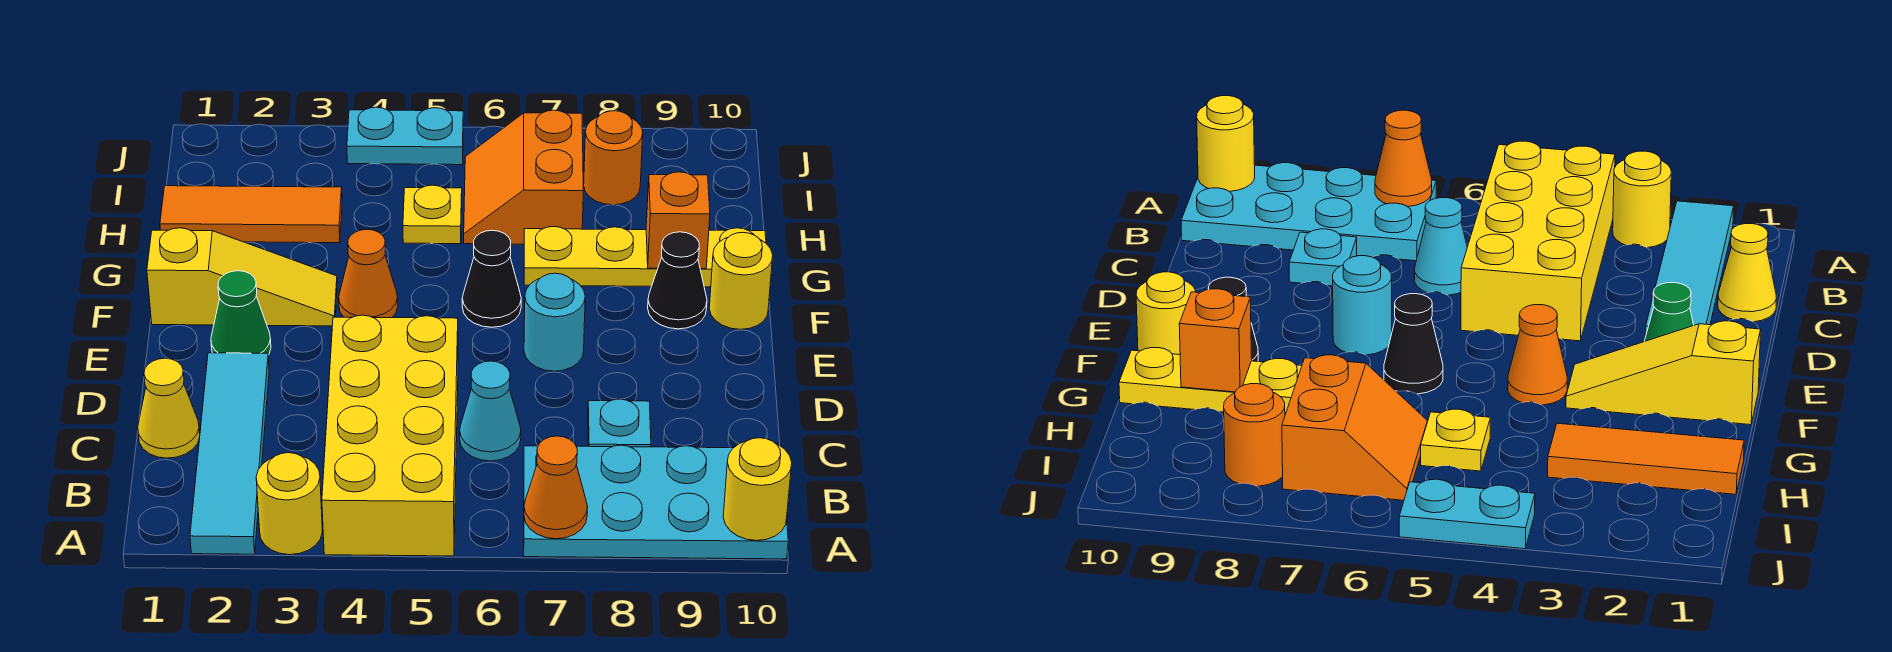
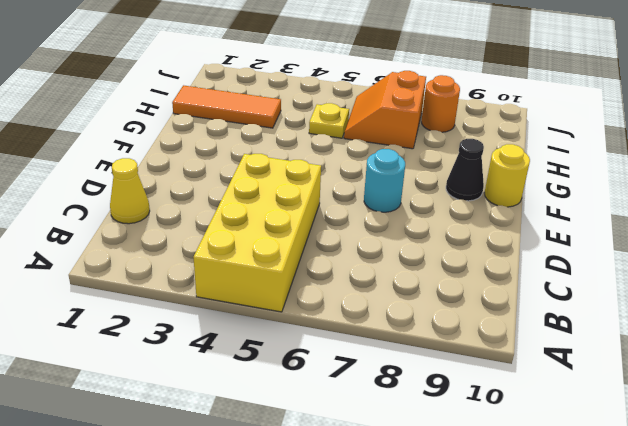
none -> cyan 1x4 tile [190,353,269,554]
none -> yellow 1x1 round brick [256,453,322,555]
none -> cyan 2x4 plate [524,445,788,559]

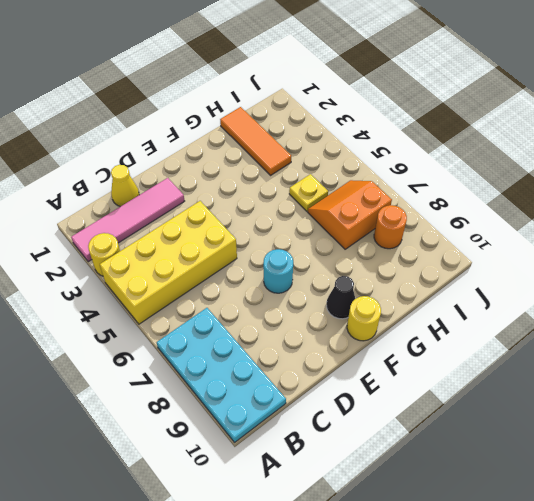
pink 1x4 tile [71,178,184,262] -> cyan 1x4 tile [190,353,269,554]
none -> cyan 1x1 cone [460,361,521,461]
none -> cyan 1x1 plate [588,399,651,447]
none -> green 1x1 cone [211,271,271,355]

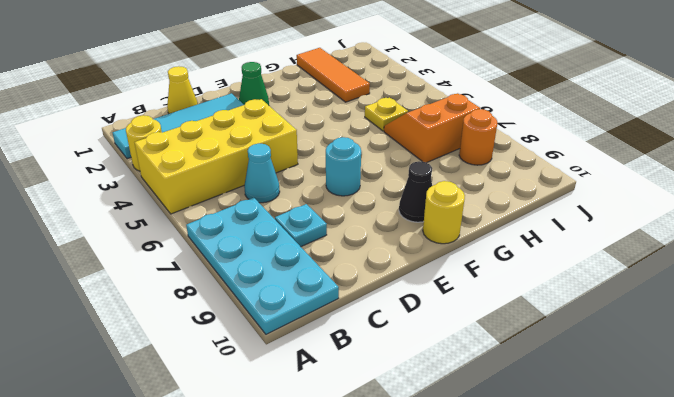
none -> yellow 1x3 slope [147,228,337,326]
none -> orange 1x1 cone [339,229,398,318]
none -> black 1x1 cone [462,230,521,327]

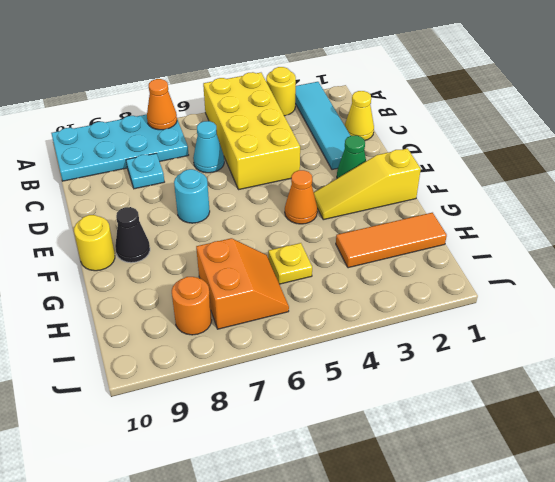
none -> black 1x1 cone [462,230,521,327]
none -> yellow 1x4 plate [524,227,766,287]
none -> cyan 1x2 plate [347,107,463,165]

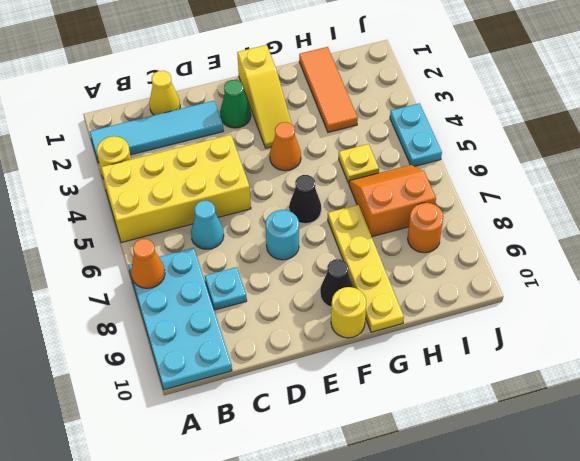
none -> yellow 1x1 round brick [723,438,792,541]
none -> orange 1x1 brick [646,172,710,269]

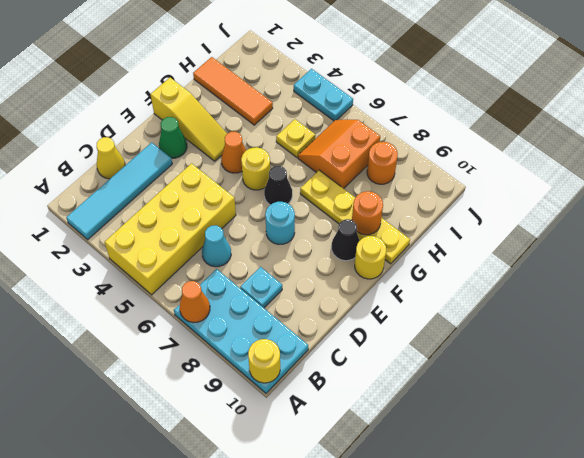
yellow 1x1 round brick [241,147,270,190] -> yellow 1x1 round brick moved to [256,453,322,555]
orange 1x1 round brick [352,191,383,235] -> orange 1x1 brick [646,172,710,269]

